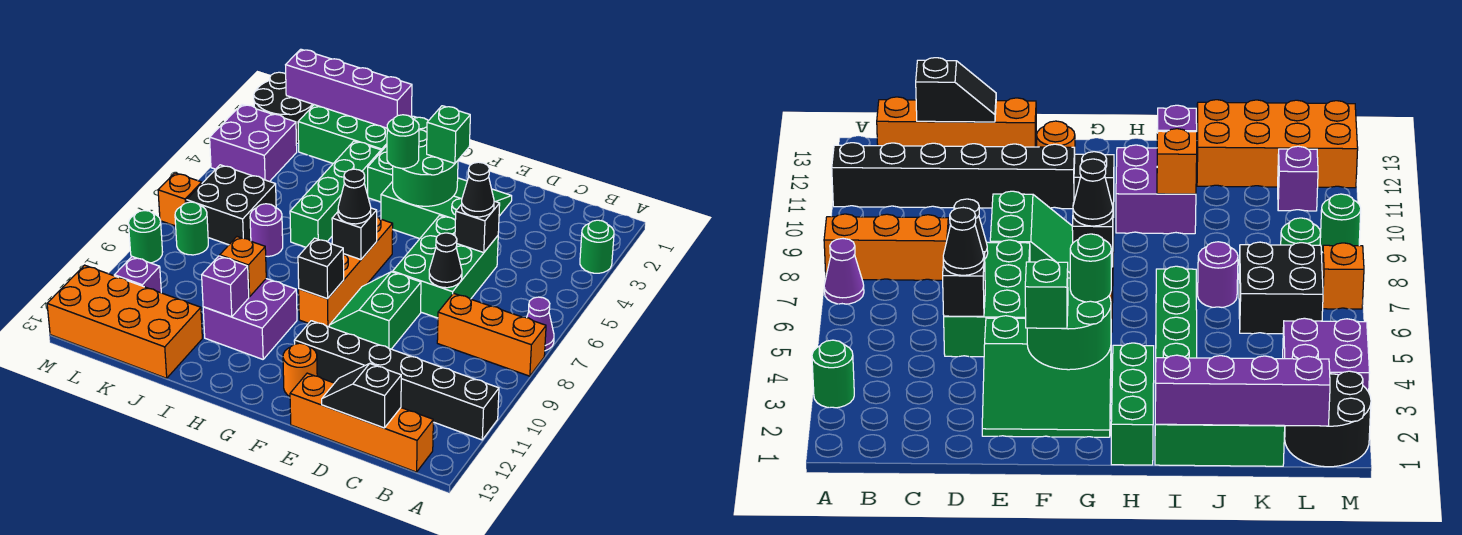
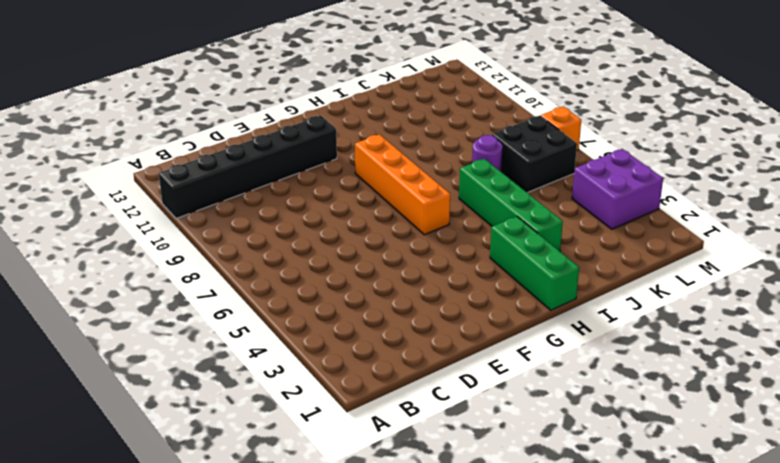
none -> green 1x1 round brick [580,220,614,273]
none -> purple 1x1 cone [527,297,554,351]
none -> orange 1x3 brick [437,293,546,376]
none -> orange 1x4 brick [290,373,433,472]

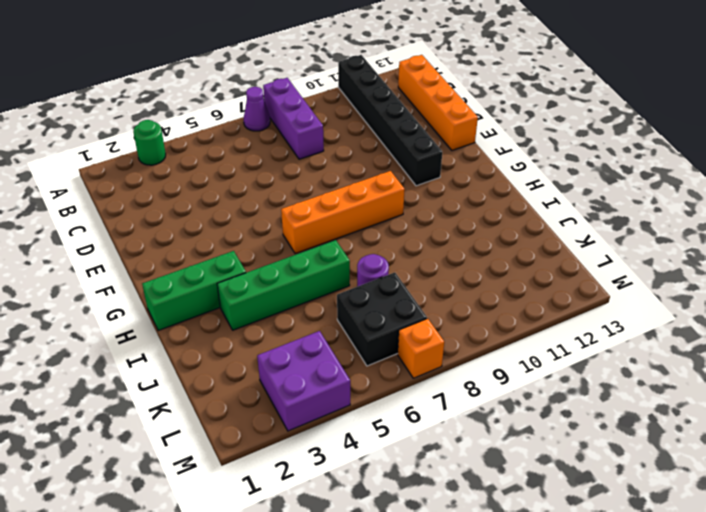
purple 1x3 brick [263,78,324,159] -> orange 1x3 brick [437,293,546,376]
none -> green 2x3 brick [393,215,498,318]
none -> green 3x3 slope [381,178,512,239]
none -> green 2x2 slope [329,272,421,349]
none -> orange 1x1 round brick [283,343,317,396]

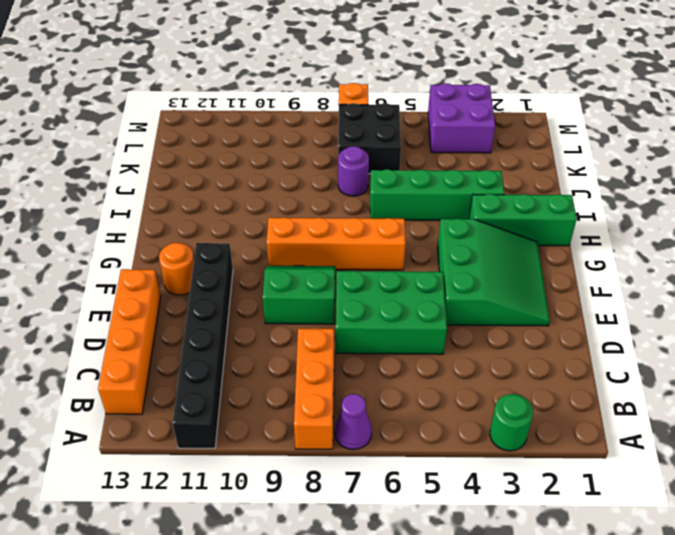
none -> purple 2x2 brick [203,279,297,359]
none -> green 2x3 brick [298,105,412,163]
none -> orange 2x4 brick [47,265,202,378]
none -> black 2x2 round brick [254,72,314,144]

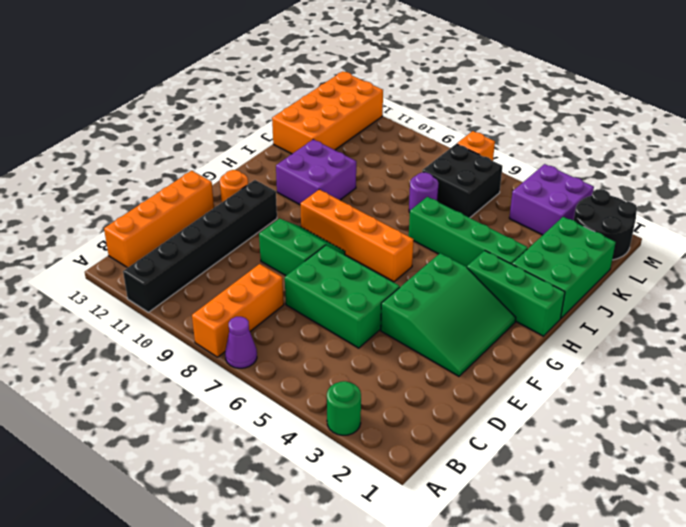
none -> green 1x1 round brick [175,202,208,255]
none -> purple 1x1 brick [114,257,161,293]
none -> green 1x1 round brick [129,211,162,263]
none -> black 1x2 slope [322,364,401,428]

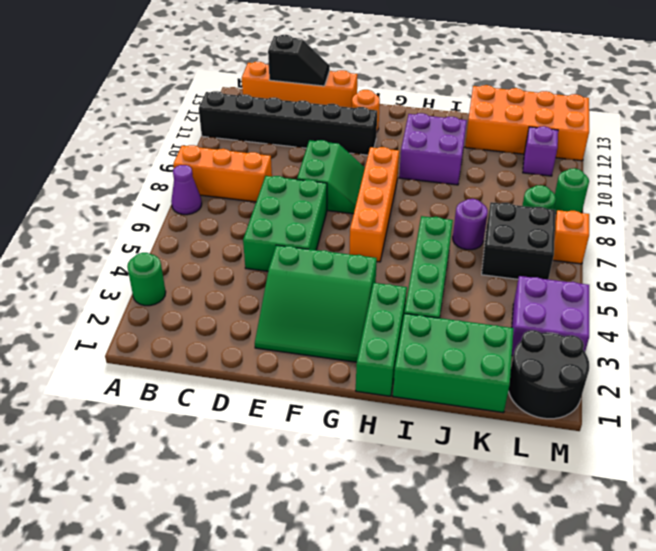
none -> black 1x1 brick [455,201,500,253]
none -> black 1x1 cone [429,233,462,288]
none -> green 2x2 round brick [393,130,458,206]
none -> black 1x1 brick [332,208,377,260]

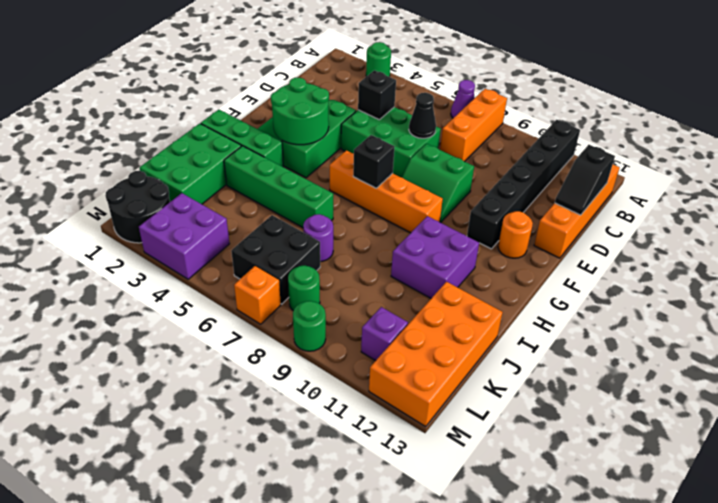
none -> black 1x1 brick [298,238,344,299]
none -> purple 1x4 brick [286,49,412,128]
none -> orange 1x1 brick [220,237,266,297]
none -> purple 1x1 brick [202,256,249,317]

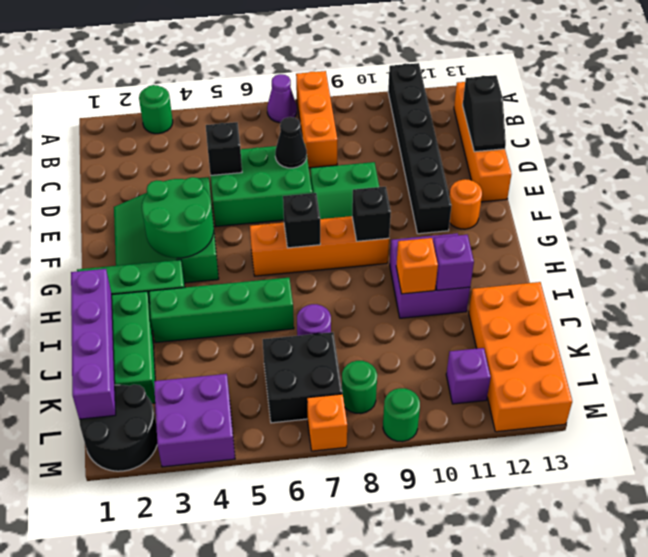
none -> black 1x1 cone [462,162,494,217]
none -> green 1x1 brick [427,106,470,163]
none -> green 1x1 round brick [387,115,419,168]
none -> black 1x1 cone [338,169,371,224]

